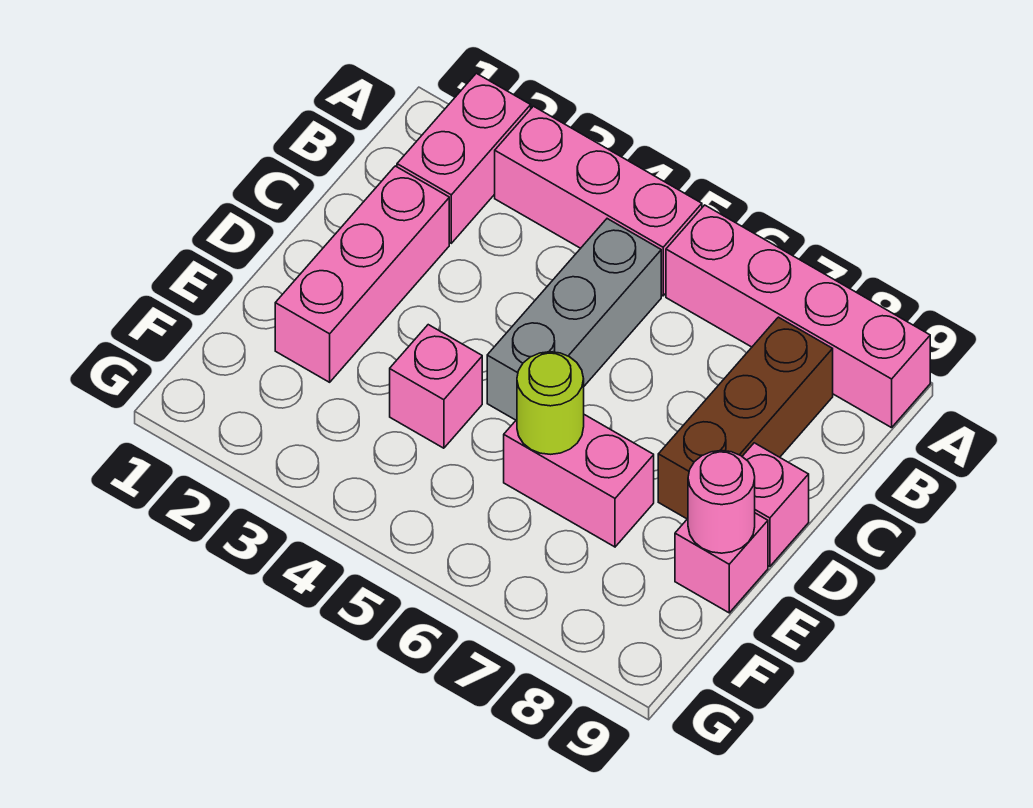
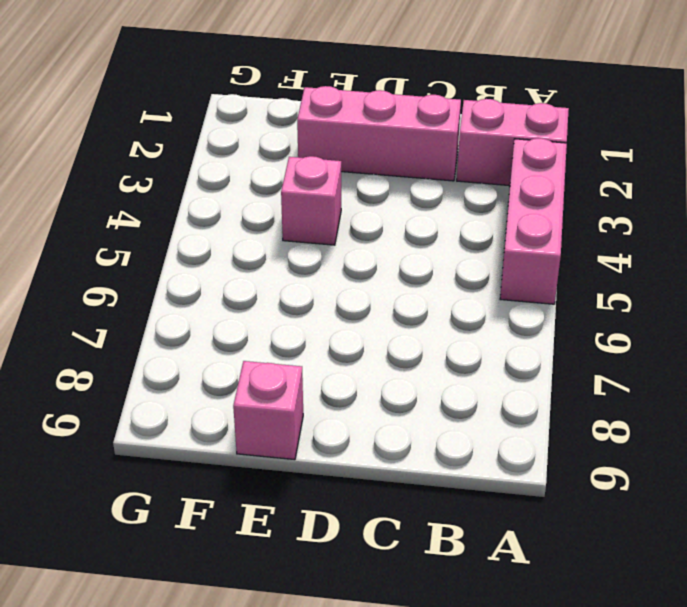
none -> pink 1x4 brick [666,205,930,428]
none -> grey 1x3 brick [487,219,661,420]
none -> brown 1x3 brick [658,317,833,519]

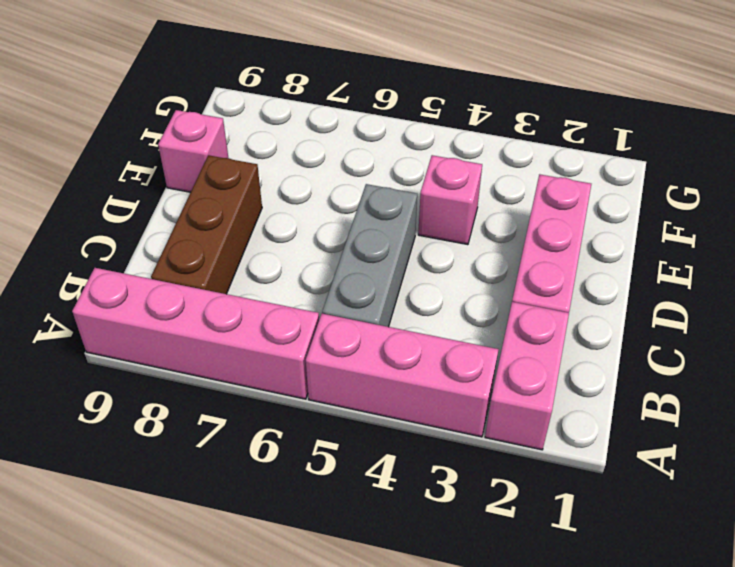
none -> pink 1x1 brick [742,443,809,567]
none -> pink 1x2 brick [504,415,654,547]
none -> lime 1x1 round brick [517,352,584,454]

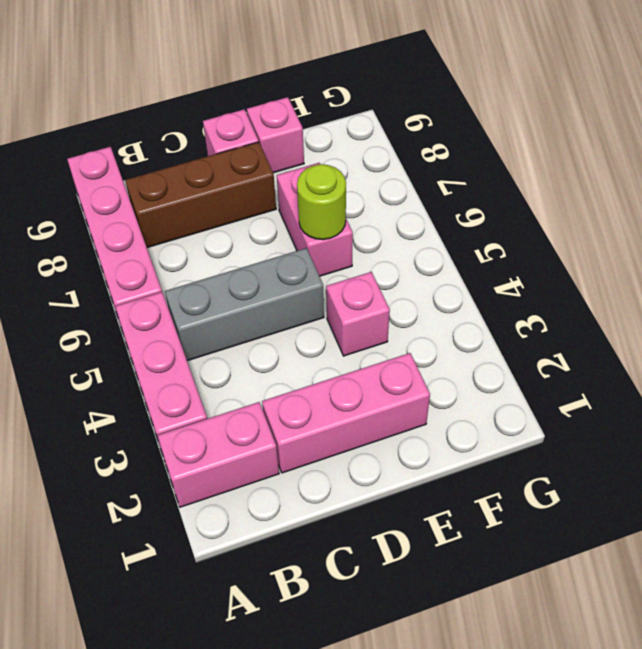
none -> pink 1x1 round brick [688,451,755,553]

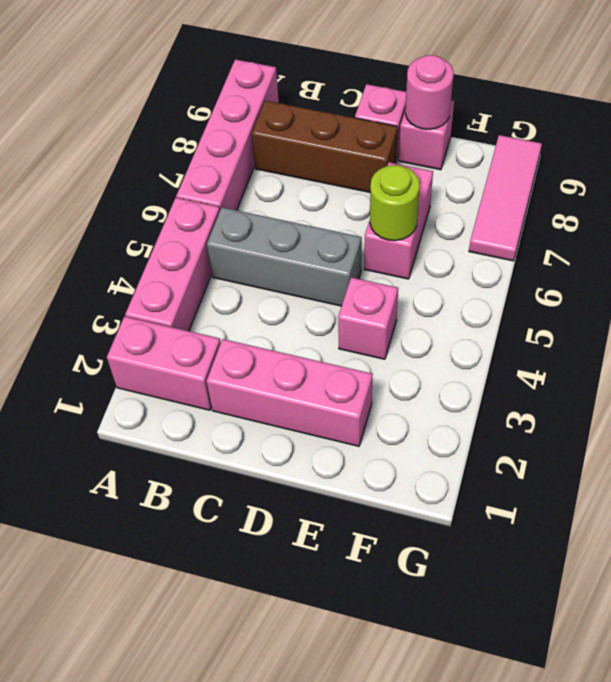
pink 1x3 tile [469,135,542,261] -> none

